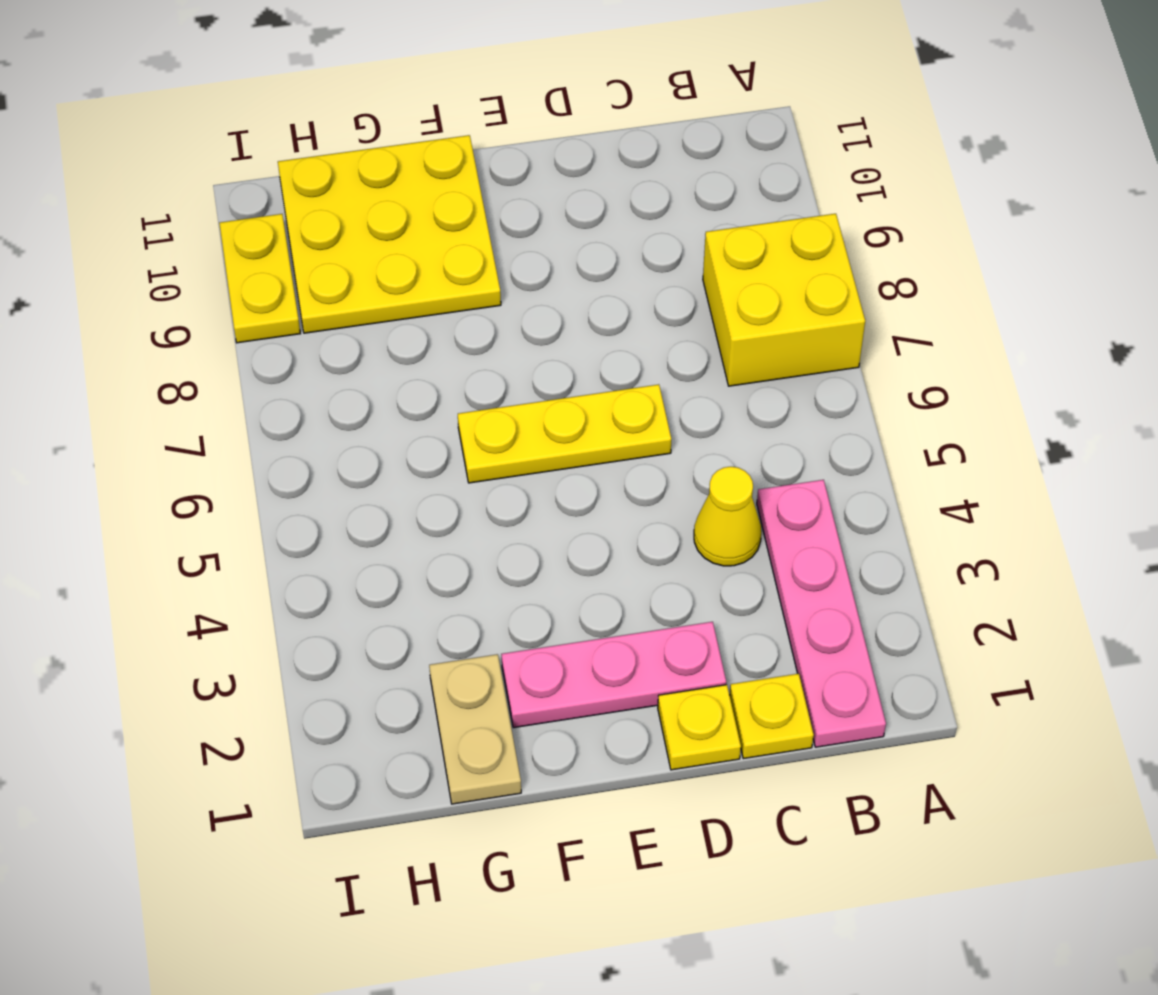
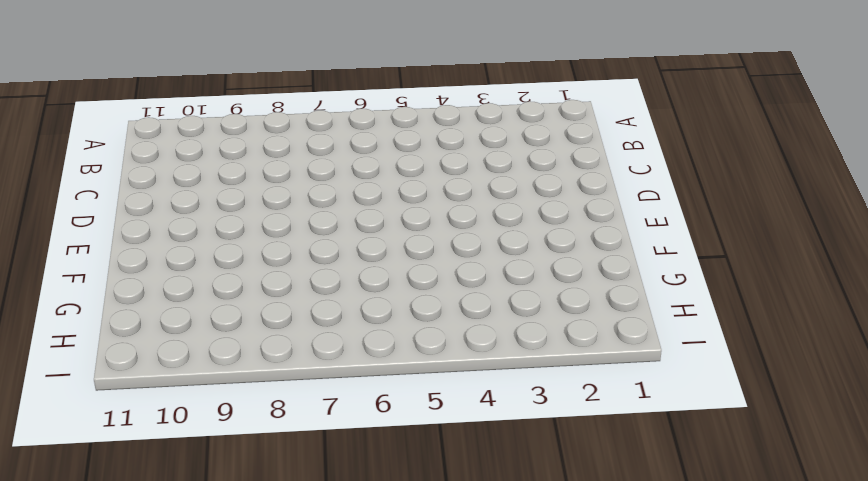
none -> yellow 2x2 brick [703,214,865,386]
none -> pink 1x4 plate [757,480,886,747]

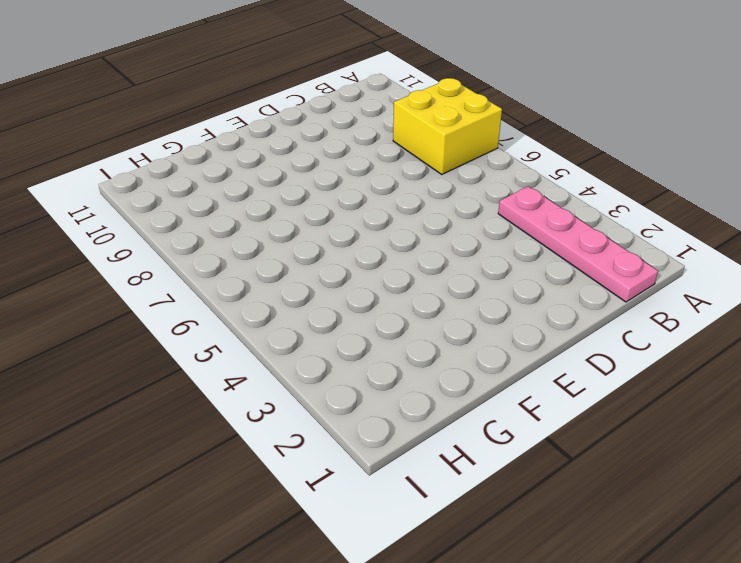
none -> yellow 1x1 plate [730,674,814,759]
none -> yellow 1x1 cone [694,467,761,566]

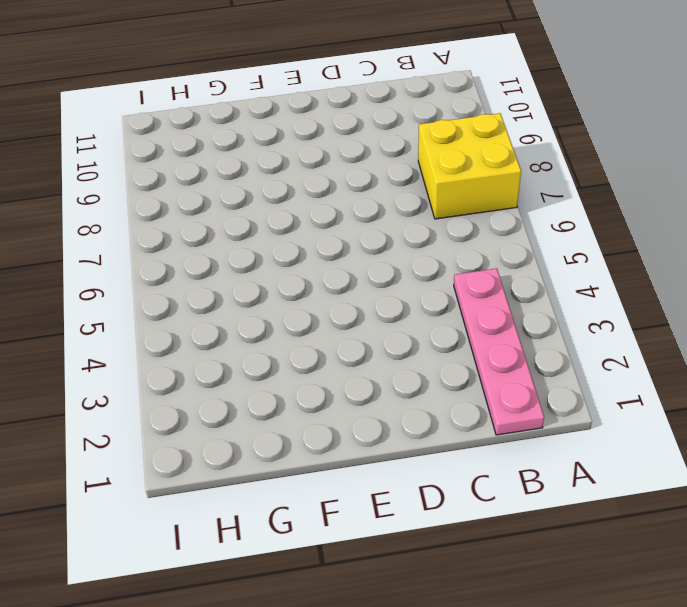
none -> yellow 1x1 plate [730,674,814,759]
none -> yellow 1x1 cone [694,467,761,566]

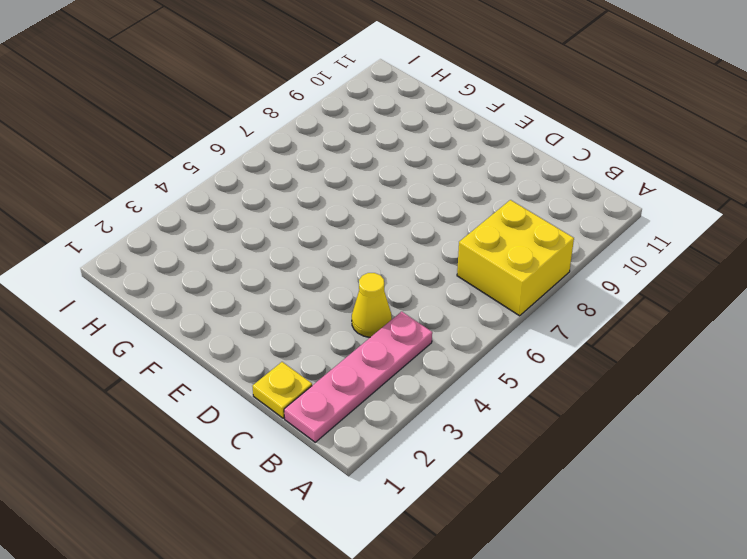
none -> yellow 1x1 plate [658,685,741,770]
none -> pink 1x3 plate [501,622,726,728]

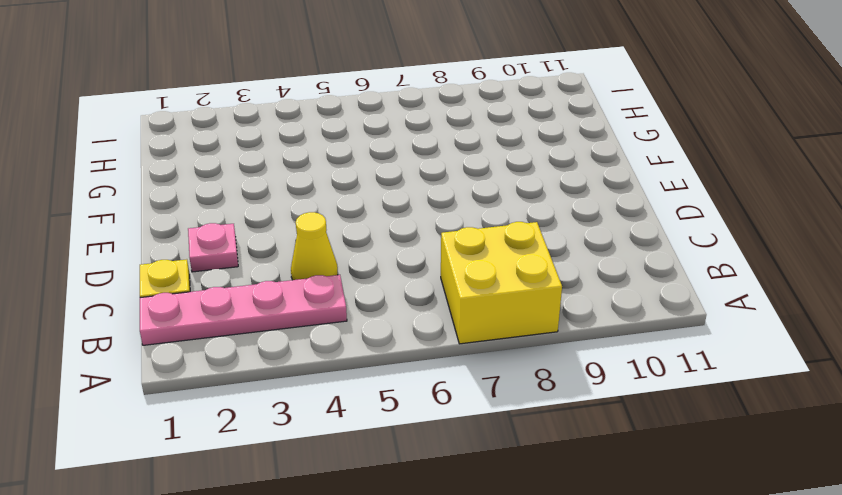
pink 1x1 plate [188,223,238,272] -> pink 1x3 plate [501,622,726,728]
none -> yellow 1x1 plate [658,685,741,770]
none -> yellow 1x3 plate [458,384,671,483]

